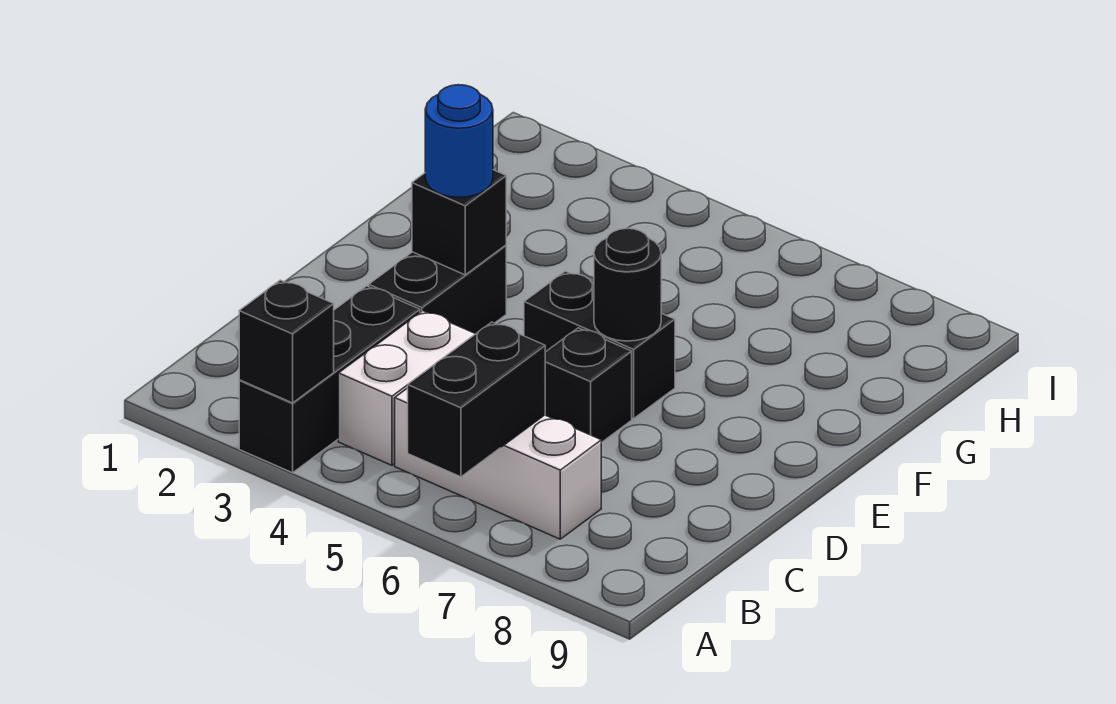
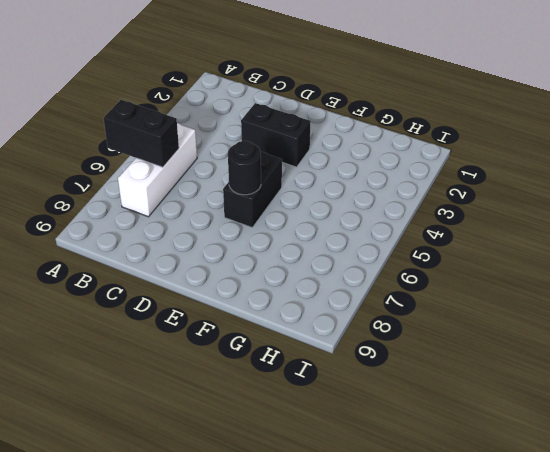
none -> black 1x3 brick [239,286,420,473]
none -> white 1x2 brick [338,311,475,465]

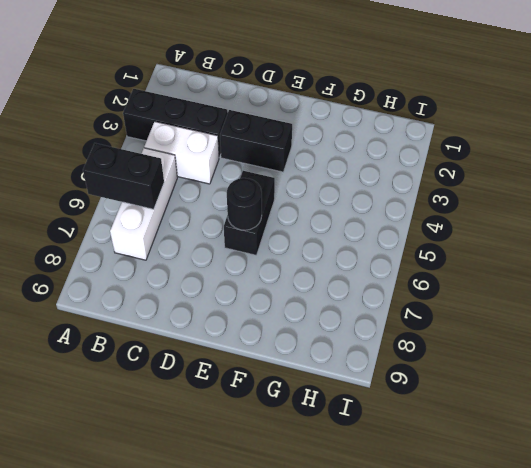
none -> black 1x1 brick [545,328,632,443]
none -> black 1x1 brick [239,280,334,403]

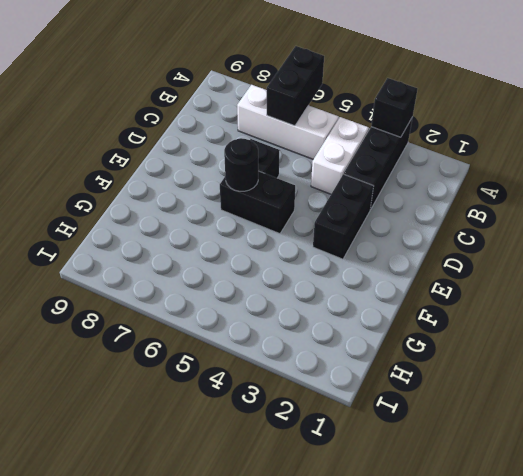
none -> black 1x1 brick [412,170,506,275]
none -> blue 1x1 round brick [425,85,493,198]

